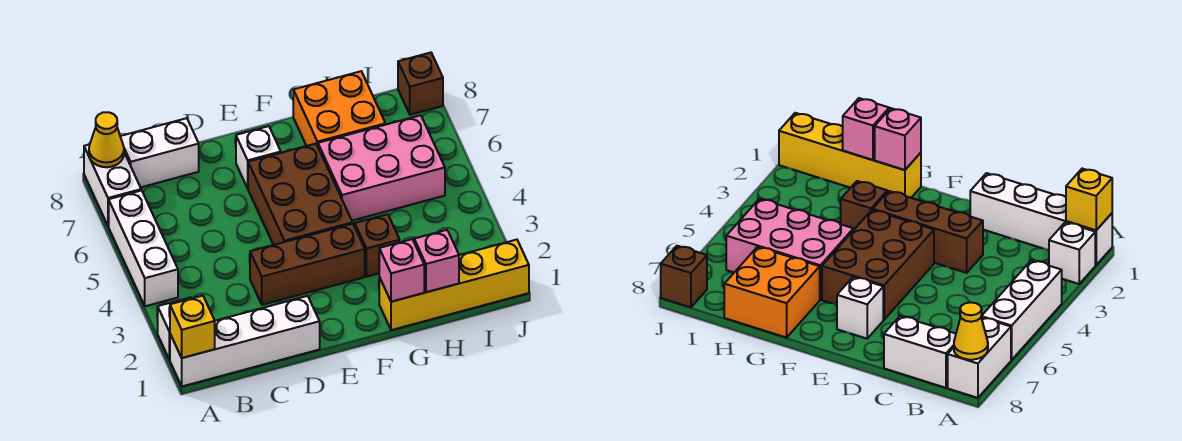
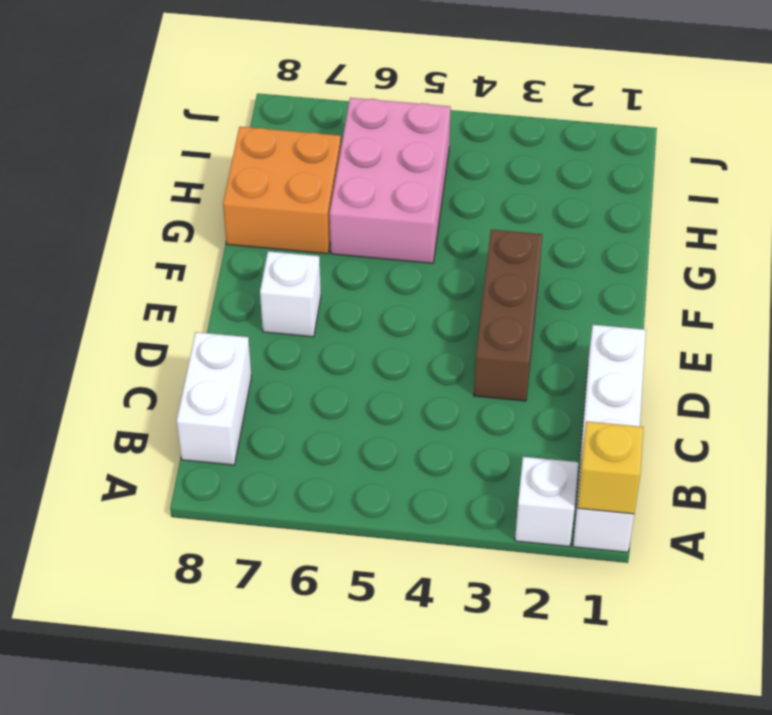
none -> white 1x3 brick [109,190,178,306]
none -> white 1x2 brick [84,144,141,226]
none -> brown 2x3 brick [248,144,352,245]

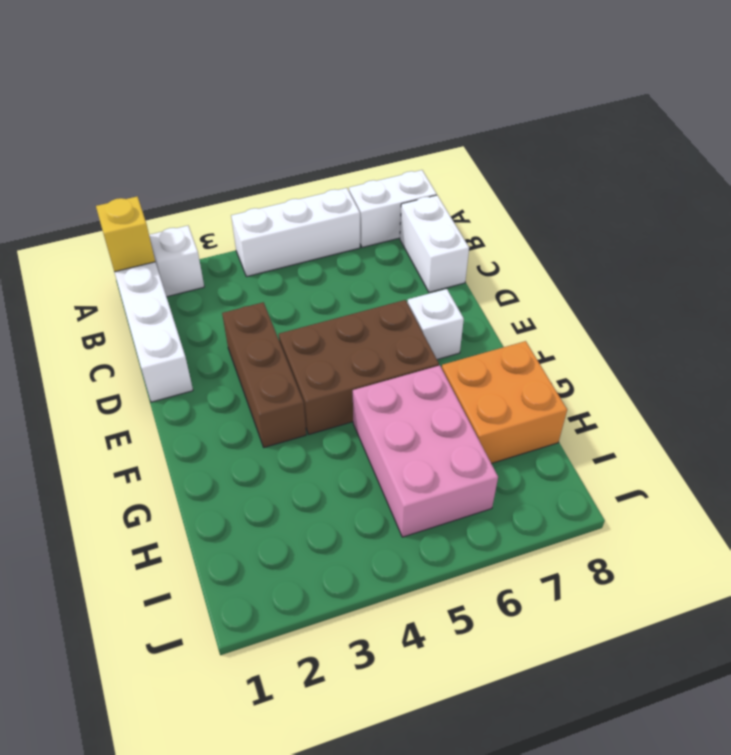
none -> yellow 1x4 brick [379,240,529,330]
none -> brown 1x1 brick [355,214,400,277]
none -> brown 1x1 brick [398,53,443,115]

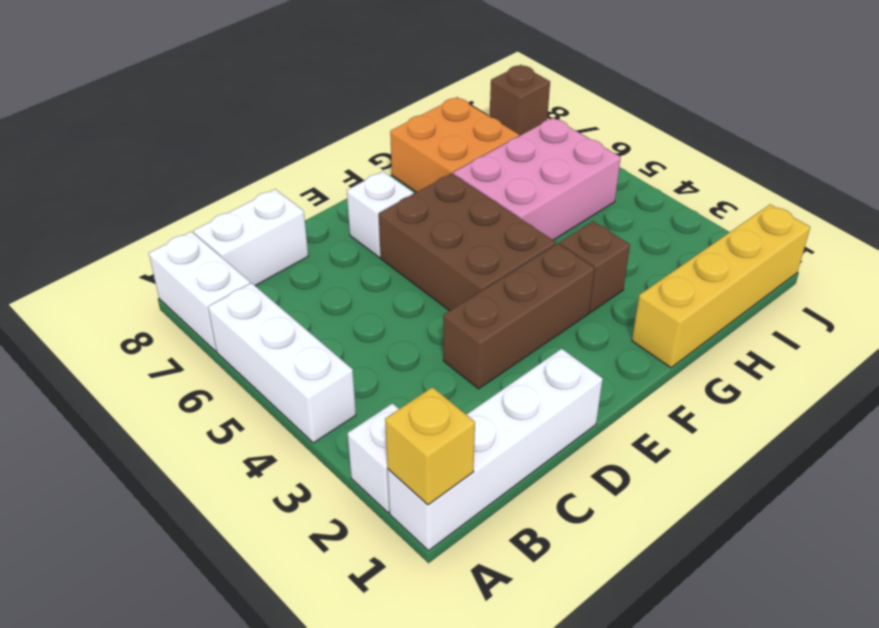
none -> yellow 1x1 cone [89,112,124,167]
none -> pink 1x1 brick [379,239,424,302]
none -> pink 1x1 brick [414,230,459,292]

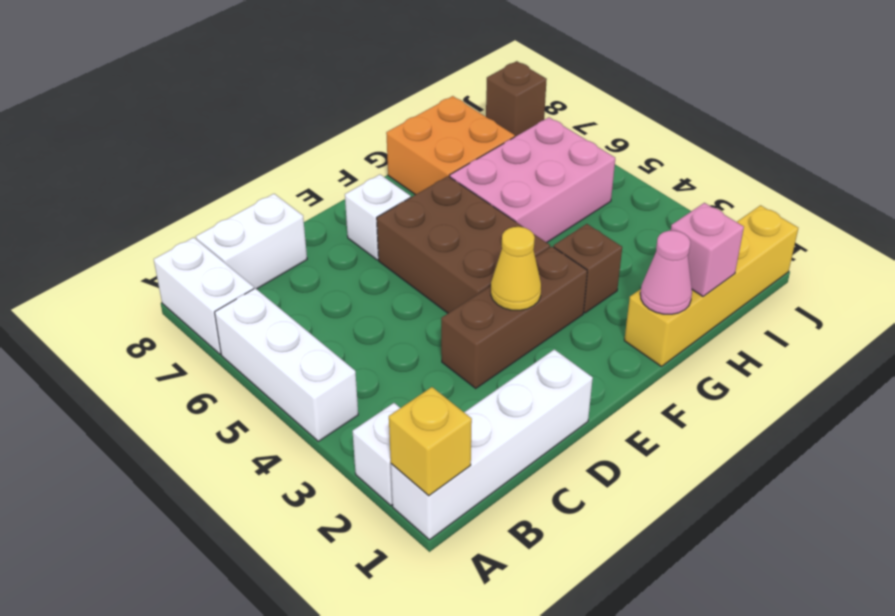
yellow 1x1 cone [491,227,541,310] -> yellow 1x1 cone moved to [89,112,124,167]
pink 1x1 cone [640,231,692,314] -> pink 1x1 brick [379,239,424,302]

